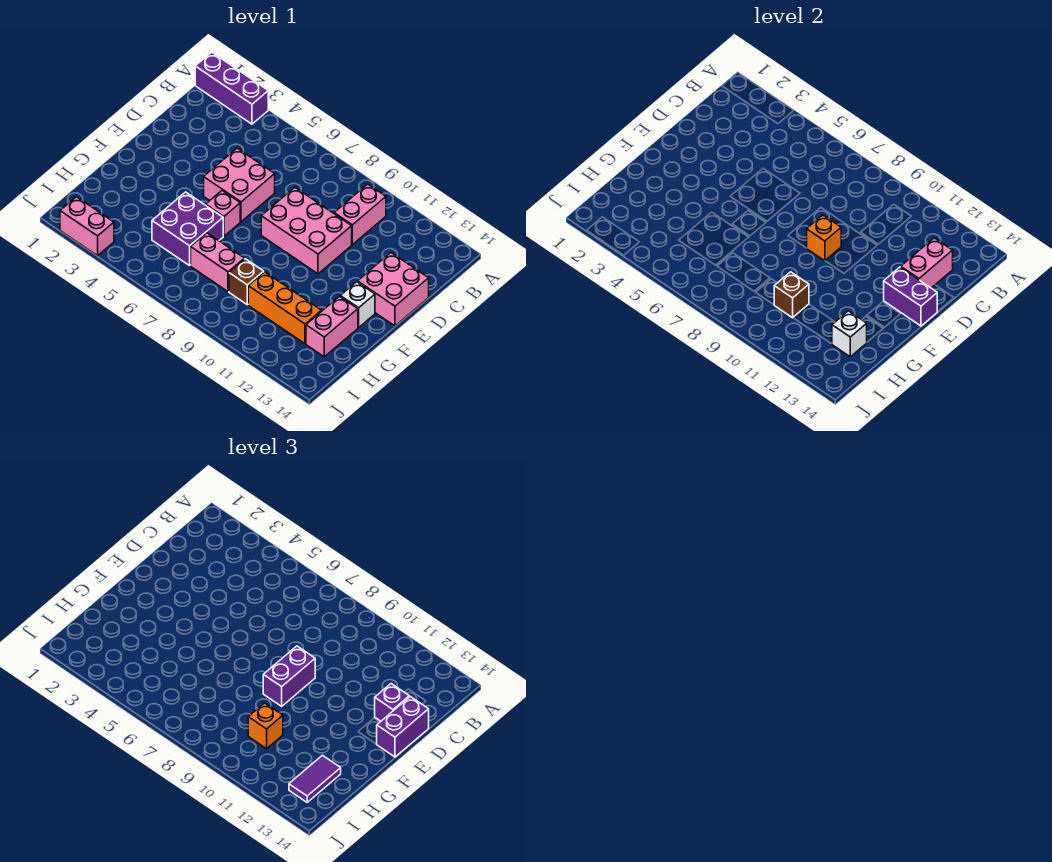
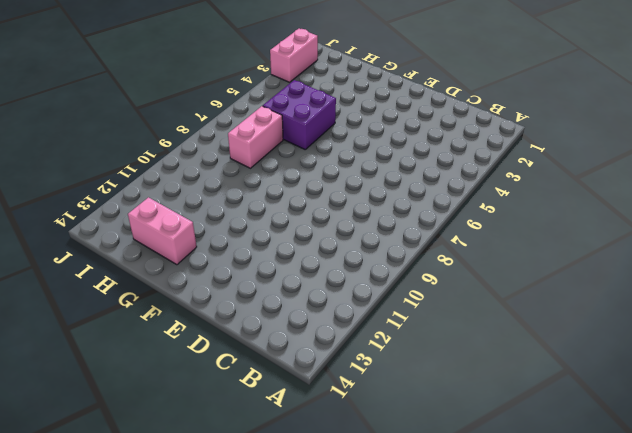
none -> purple 1x3 brick [195,52,268,124]
none -> pink 1x2 brick [334,184,386,245]
none -> pink 2x2 brick [204,148,275,222]

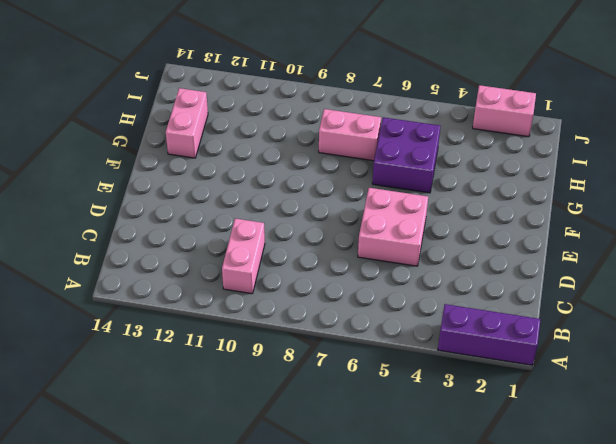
none -> pink 2x3 brick [261,187,352,274]
none -> pink 2x2 brick [358,253,429,326]
none -> pink 1x1 brick [206,191,240,236]

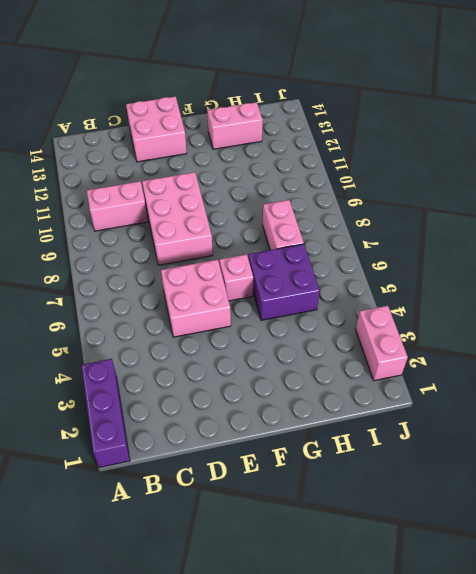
none -> white 1x1 brick [340,282,375,327]
none -> brown 1x1 brick [229,259,264,305]
none -> orange 1x3 brick [248,272,321,344]

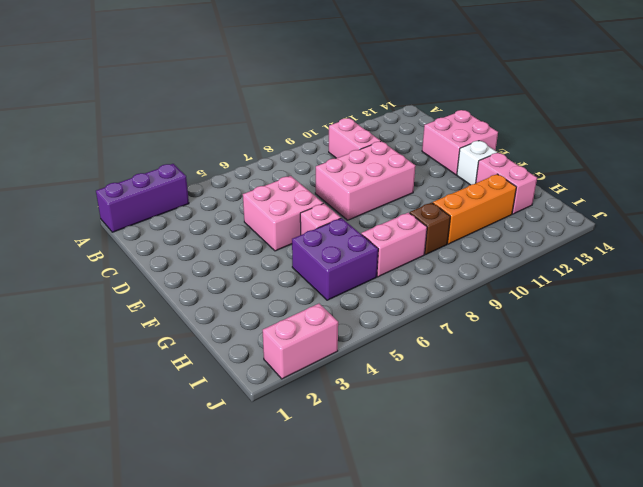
none -> pink 1x2 brick [901,238,953,288]
none -> orange 1x1 brick [807,215,841,261]
none -> purple 1x2 brick [884,267,937,326]

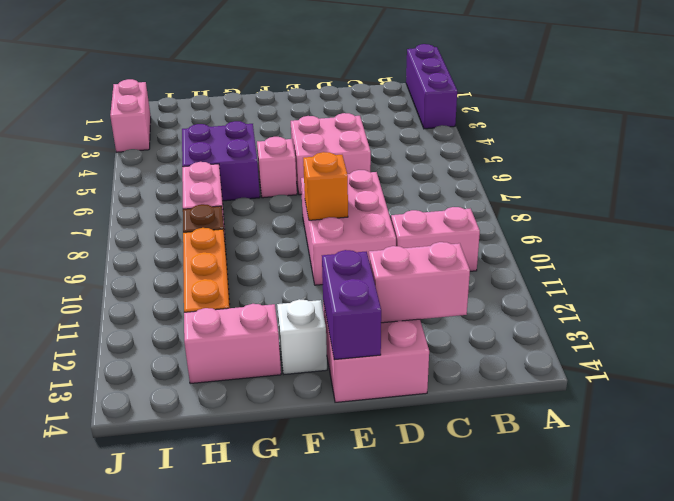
none -> brown 1x1 brick [774,272,809,318]
none -> white 1x1 brick [832,311,867,357]
none -> purple 1x1 brick [375,684,409,721]

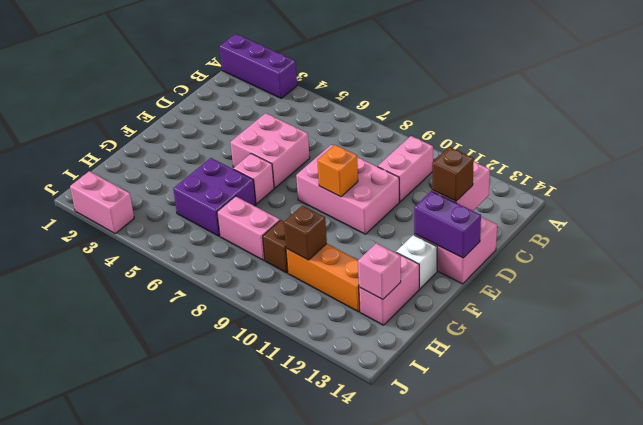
brown 1x1 brick [432,147,474,201] -> purple 1x1 brick [375,684,409,721]
pink 1x1 brick [358,243,401,300] -> white 1x1 brick [832,311,867,357]
none -> purple 1x2 brick [377,697,429,757]
none -> purple 1x2 brick [263,646,315,706]
none -> orange 1x1 brick [248,703,283,749]

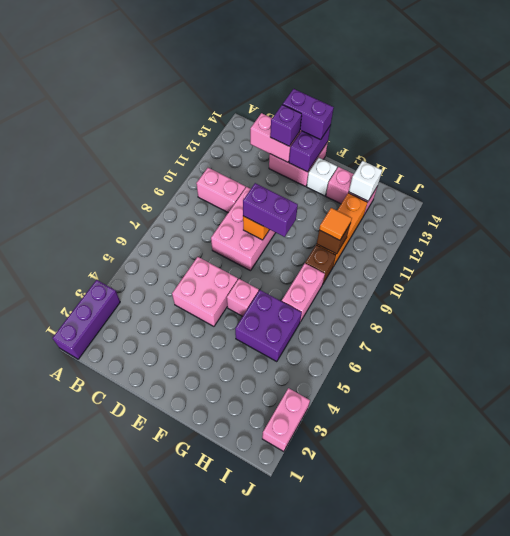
orange 1x1 tile [319,208,352,240] -> orange 1x1 brick [248,703,283,749]
none -> purple 1x2 tile [289,755,341,802]

